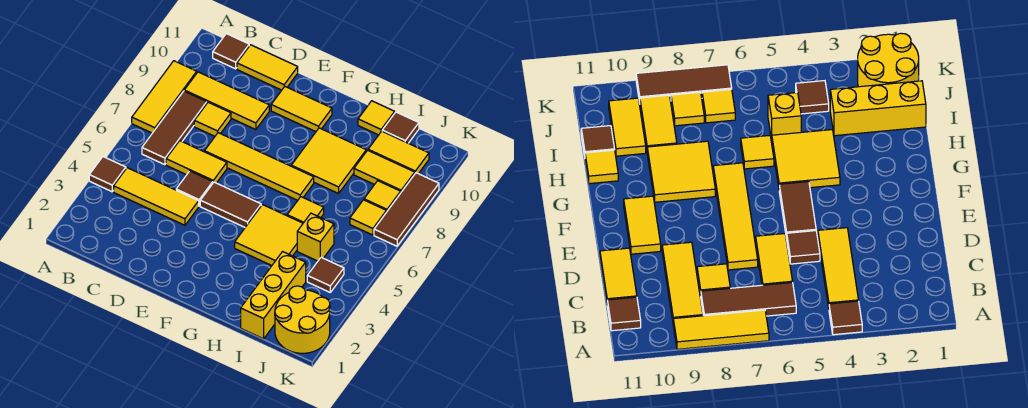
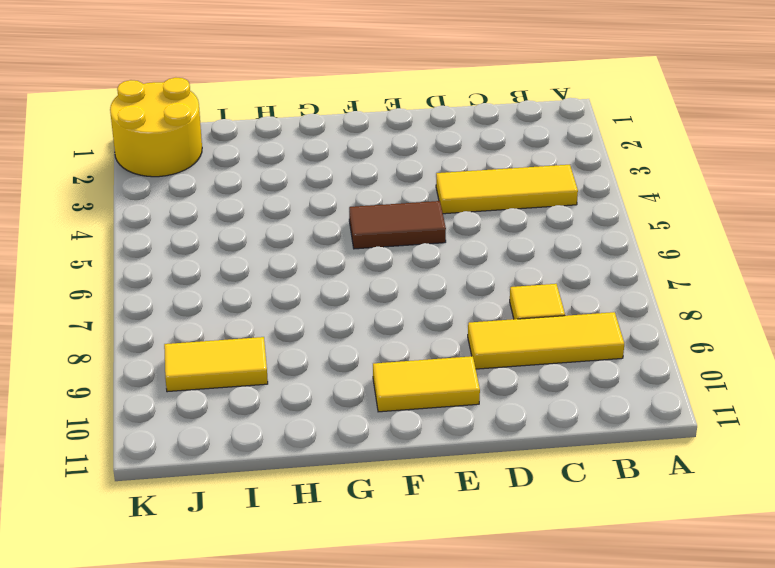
none -> brown 1x1 tile [89,157,126,192]
none -> yellow 1x3 tile [132,61,197,133]
none -> brown 1x3 tile [142,91,207,165]

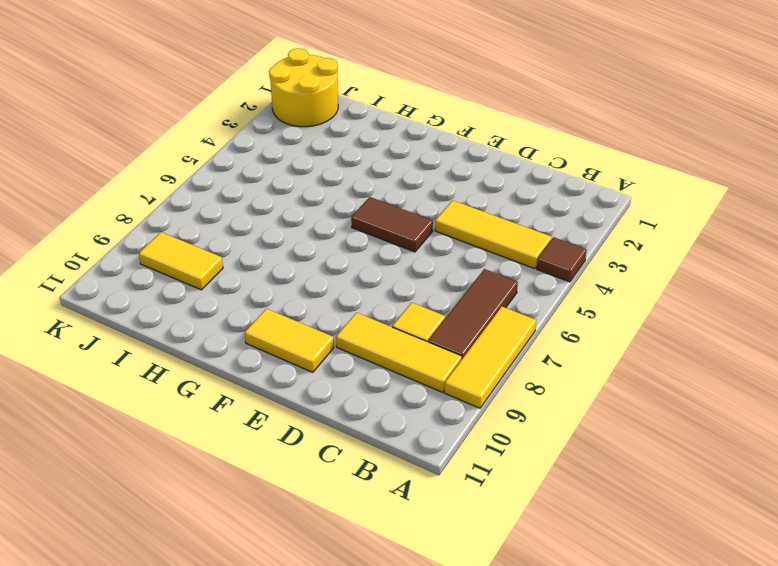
none -> brown 1x1 tile [213,34,249,69]
none -> yellow 1x2 tile [166,141,227,183]
none -> yellow 1x2 tile [237,45,298,90]

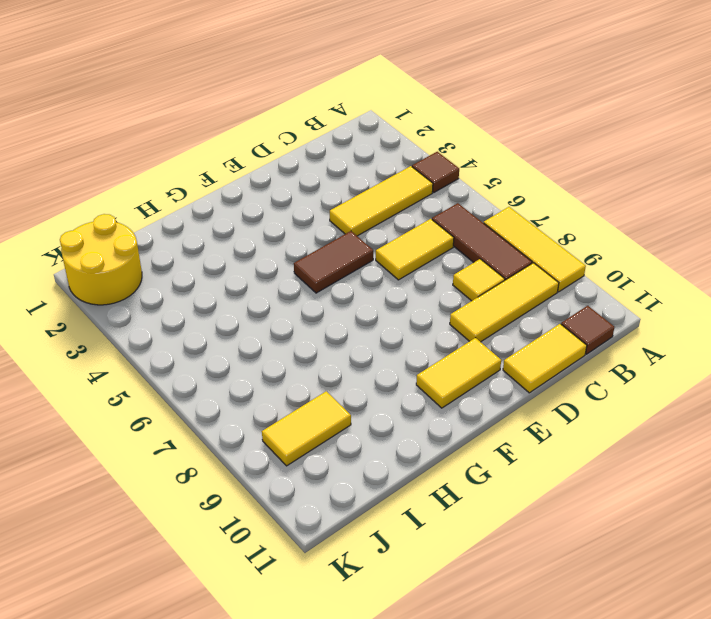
none -> brown 1x1 tile [176,171,213,206]
none -> yellow 1x4 tile [205,133,314,200]
none -> yellow 2x2 tile [235,205,303,266]

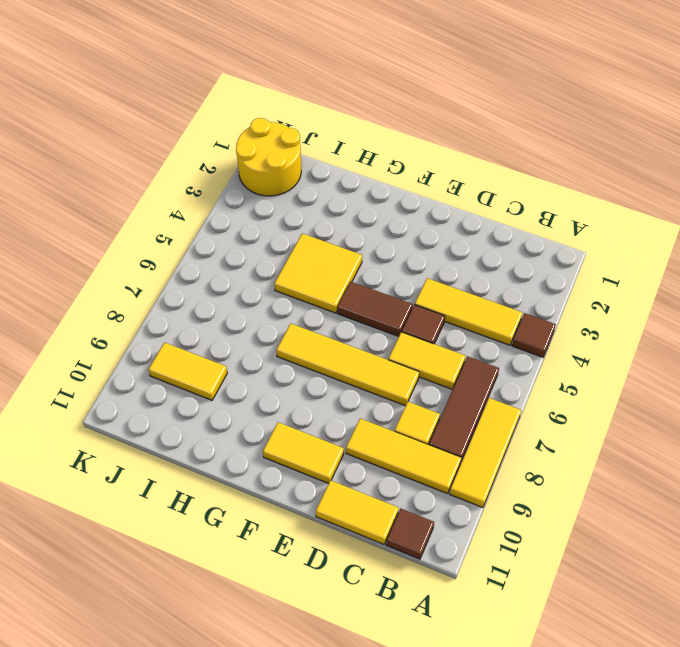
none -> yellow 2x2 tile [291,128,366,193]
none -> yellow 1x1 tile [287,197,324,223]
none -> yellow 1x1 tile [358,101,395,135]

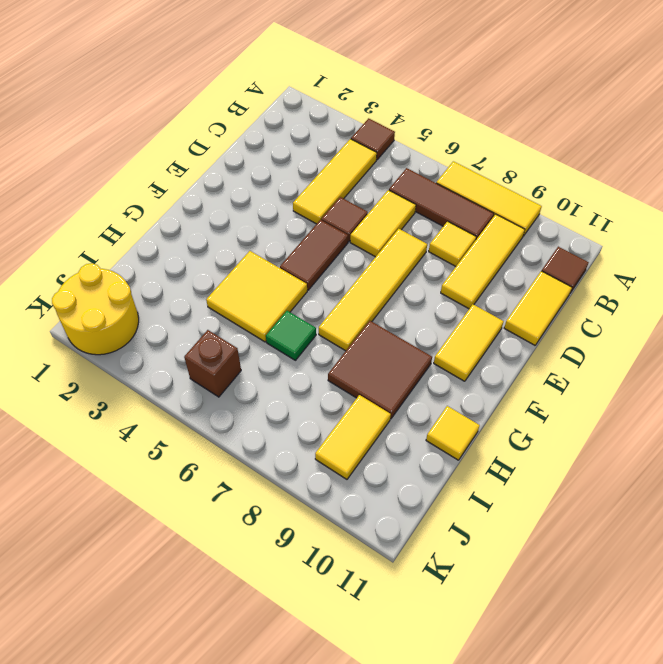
brown 2x2 tile [328,321,432,419] -> yellow 2x2 tile [291,128,366,193]
green 1x1 tile [266,311,316,360] -> yellow 1x1 tile [287,197,324,223]
brown 1x1 brick [184,330,241,397] -> none
none -> yellow 1x3 brick [241,252,306,339]
none -> yellow 1x1 brick [297,213,334,261]
none -> yellow 1x2 tile [368,131,429,174]

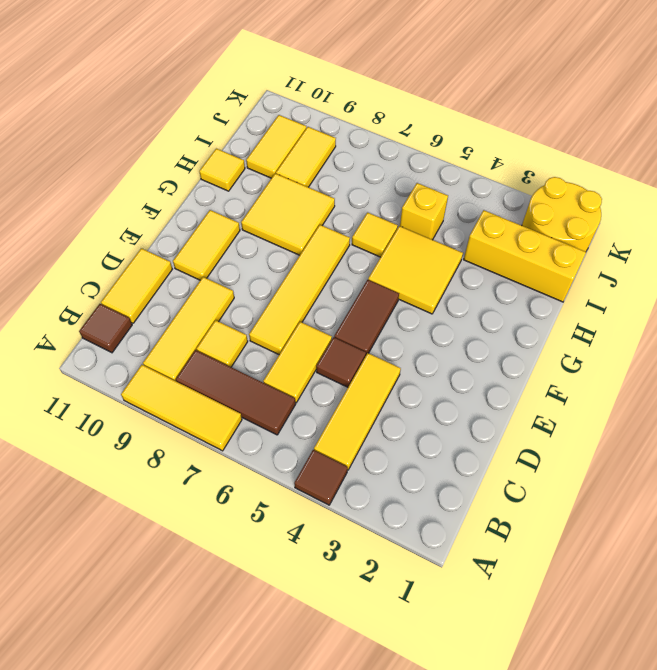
none -> brown 1x1 tile [382,112,419,143]
none -> brown 1x1 tile [307,257,344,292]
none -> yellow 1x1 tile [350,200,386,235]

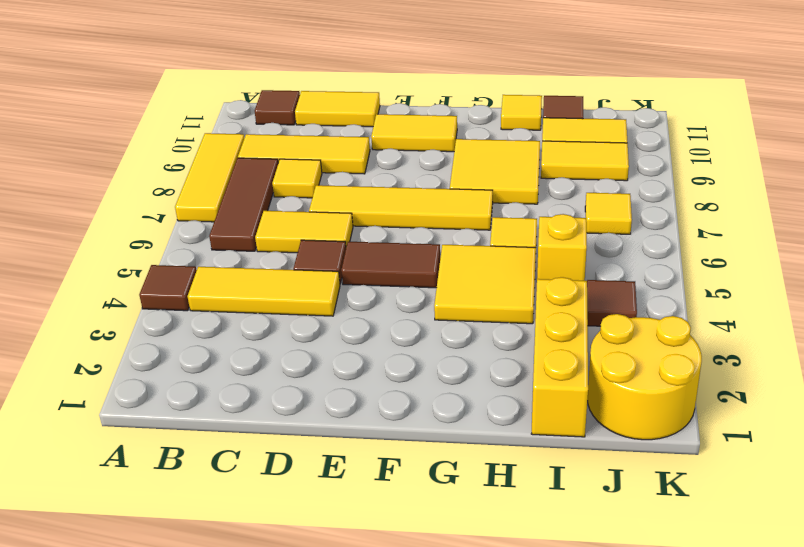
none -> yellow 1x1 tile [364,181,401,212]
none -> brown 1x3 tile [374,173,439,246]

